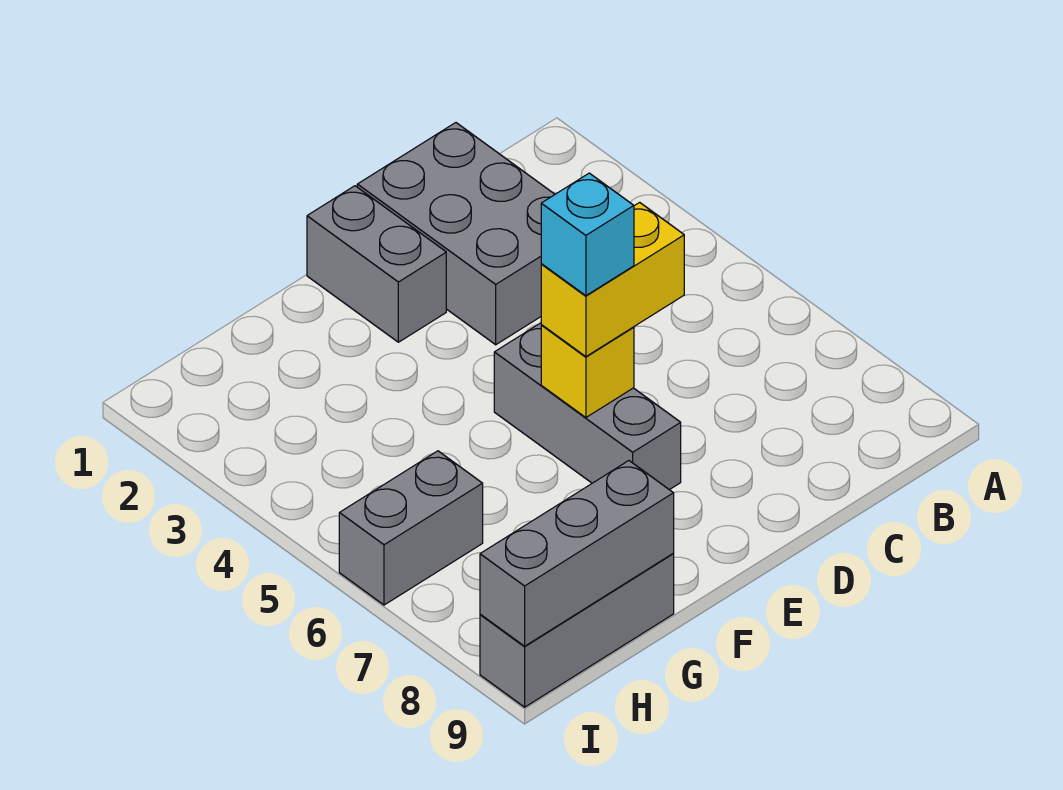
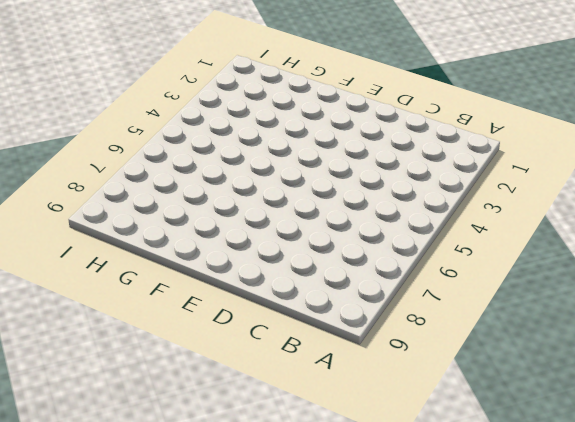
none -> grey 2x3 brick [357,123,555,345]
none -> grey 1x2 brick [307,186,446,342]

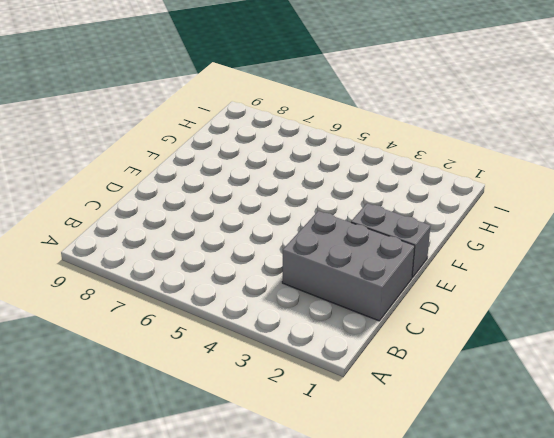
none -> grey 1x3 brick [494,323,681,490]
none -> grey 1x3 brick [480,554,674,707]

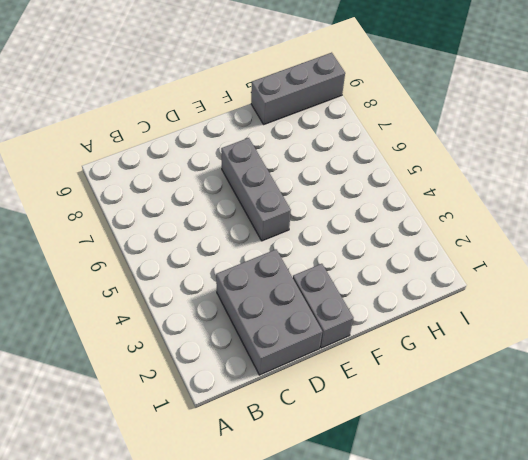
none -> grey 1x2 brick [339,451,483,605]
none -> yellow 1x1 brick [541,325,634,418]

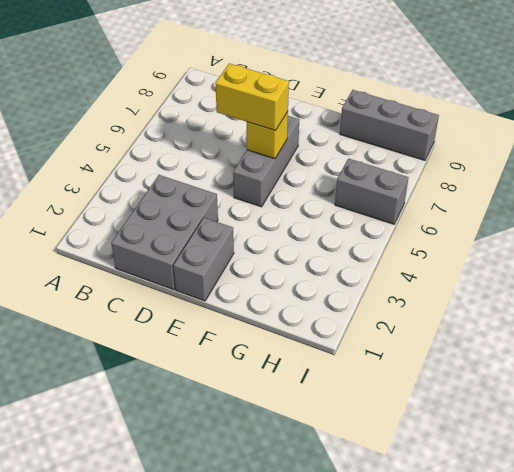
none -> grey 1x3 brick [480,461,674,646]
none -> cyan 1x1 brick [541,173,634,296]

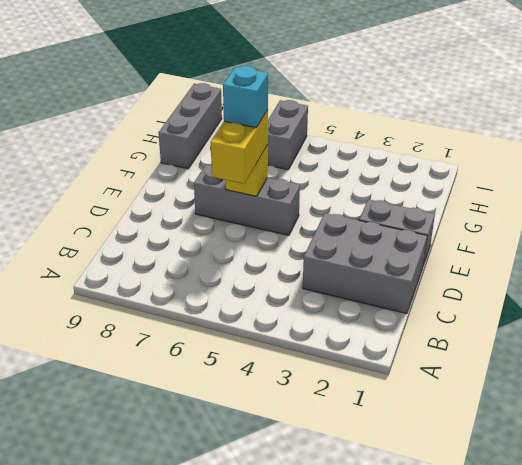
none -> grey 1x3 brick [480,461,674,646]

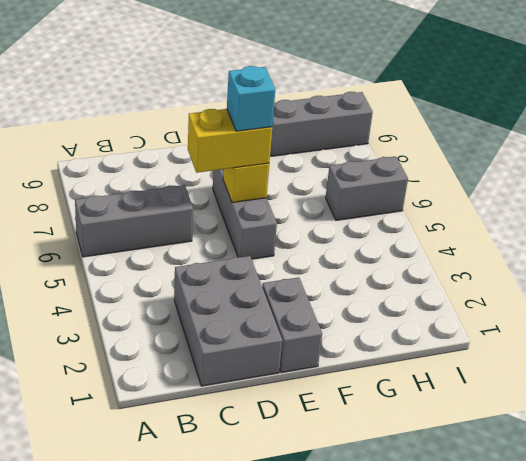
grey 1x3 brick [75,185,193,257] -> grey 1x3 brick moved to [480,461,674,646]

